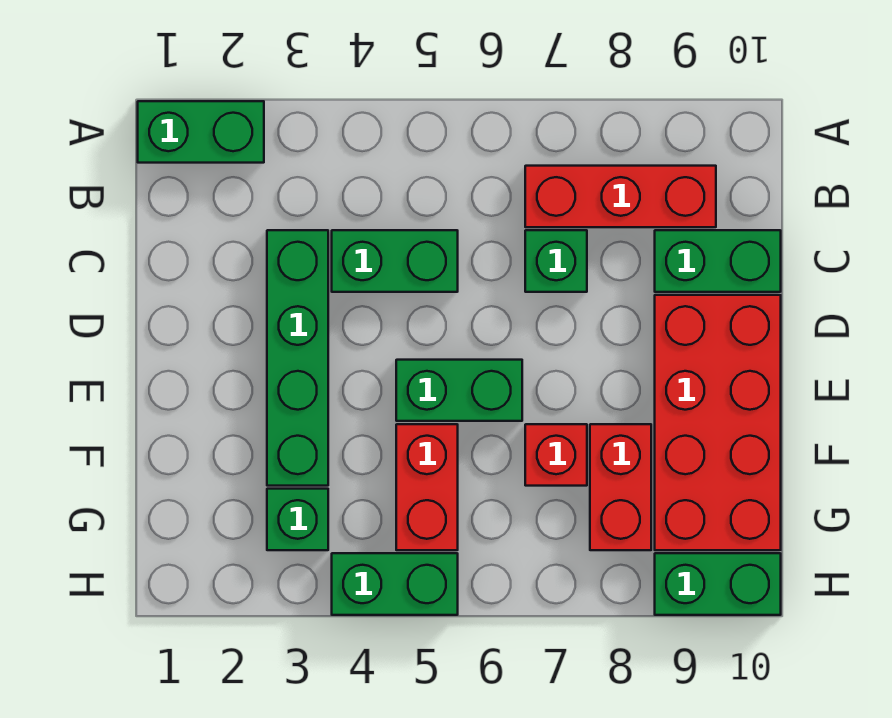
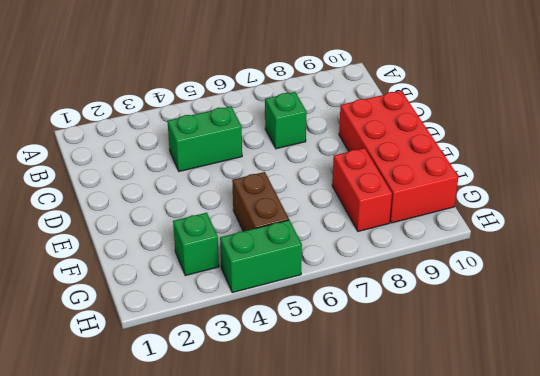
brown 1x2 brick [232,172,289,231] -> red 1x2 brick [396,424,458,550]
none -> green 1x2 brick [138,101,264,163]
none -> red 1x3 brick [525,166,716,227]
none -> green 1x4 brick [267,230,328,486]

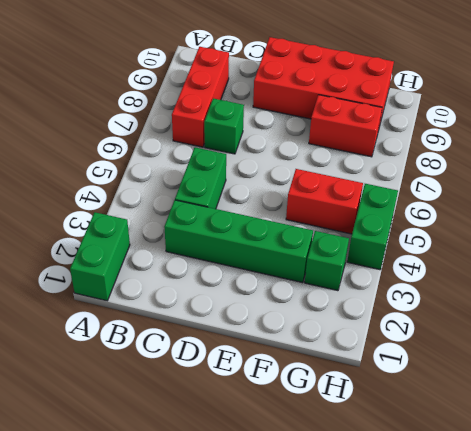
none -> green 1x2 brick [655,230,781,292]
none -> green 1x2 brick [396,360,522,421]
none -> red 1x1 brick [525,424,587,486]

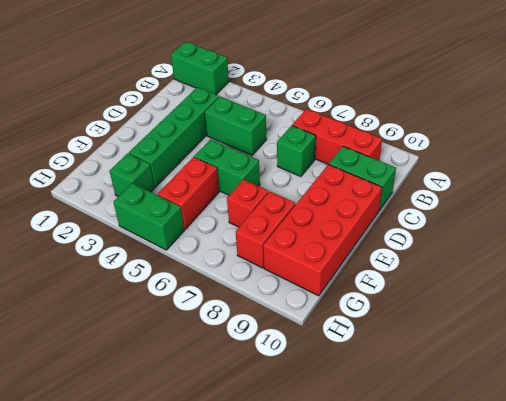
none -> green 1x2 brick [655,553,781,615]

